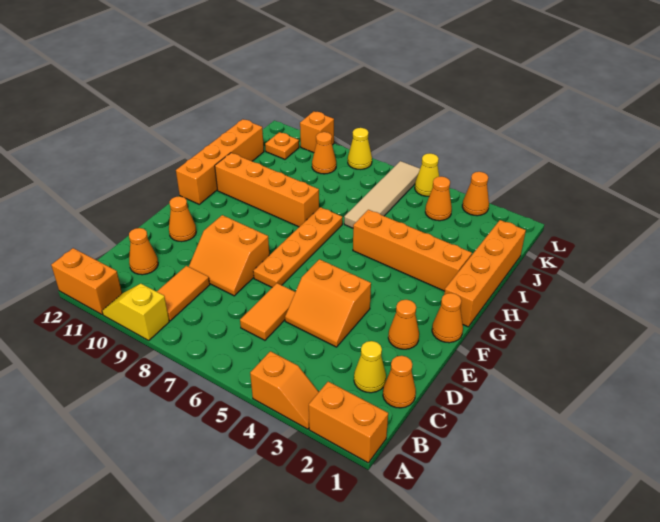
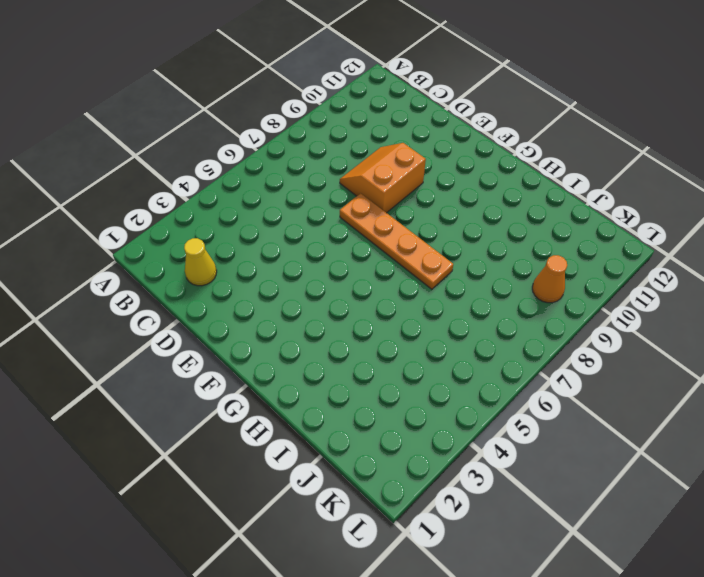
none -> orange 1x2 brick [309,382,388,463]
none -> orange 1x2 slope [250,351,319,429]
none -> yellow 1x2 slope [102,284,169,340]

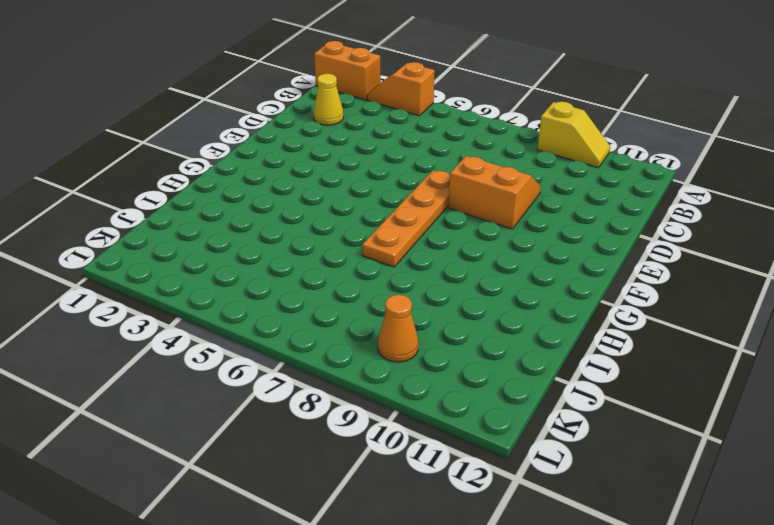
none -> orange 1x2 brick [51,248,122,315]
none -> orange 1x2 tile [157,266,210,321]
none -> orange 1x1 cone [383,356,416,408]

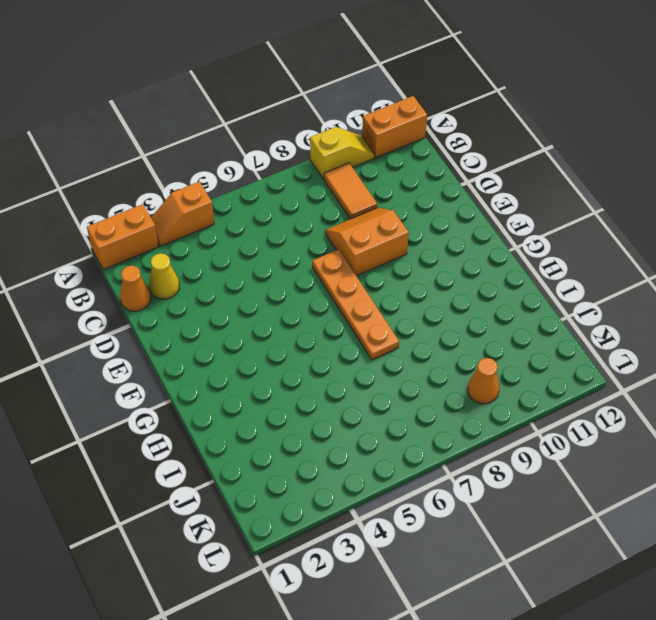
none -> orange 1x2 tile [240,283,295,340]
none -> orange 1x1 cone [129,228,158,275]
none -> orange 2x2 slope [285,259,371,347]

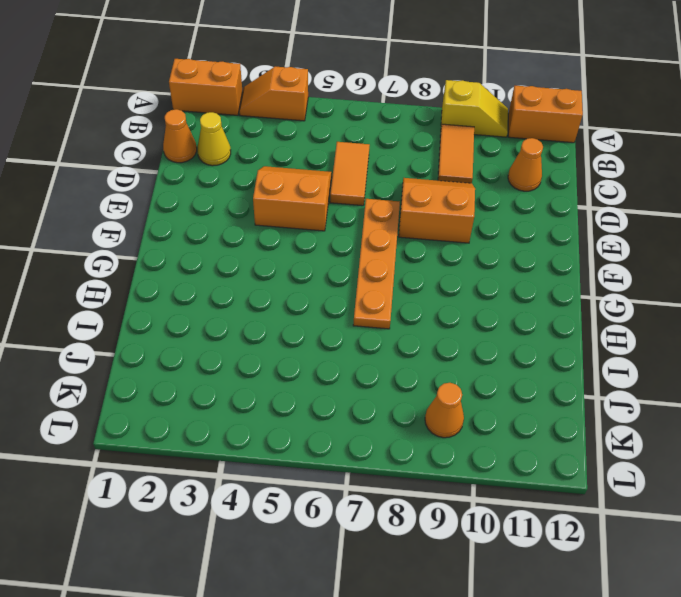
none -> orange 1x1 cone [388,300,419,349]
none -> orange 1x1 cone [169,196,196,242]
none -> orange 1x1 cone [432,293,463,343]

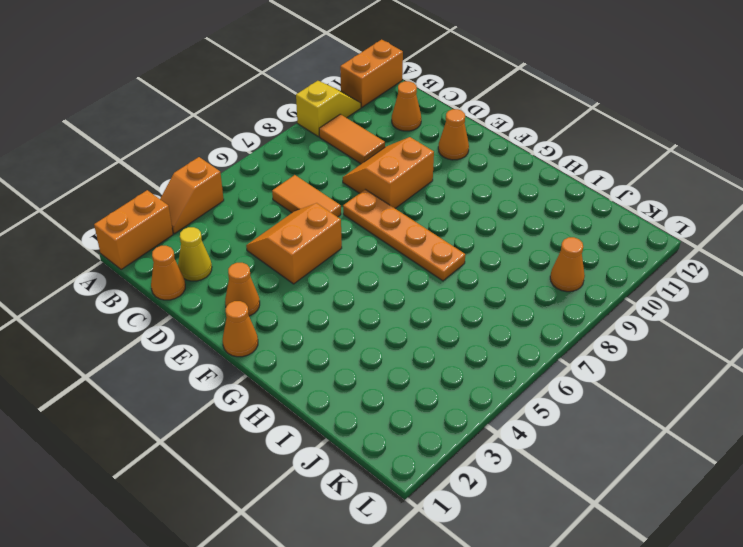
none -> orange 1x4 brick [444,220,526,327]
none -> orange 1x4 brick [176,119,264,204]
none -> orange 1x4 brick [353,210,472,291]

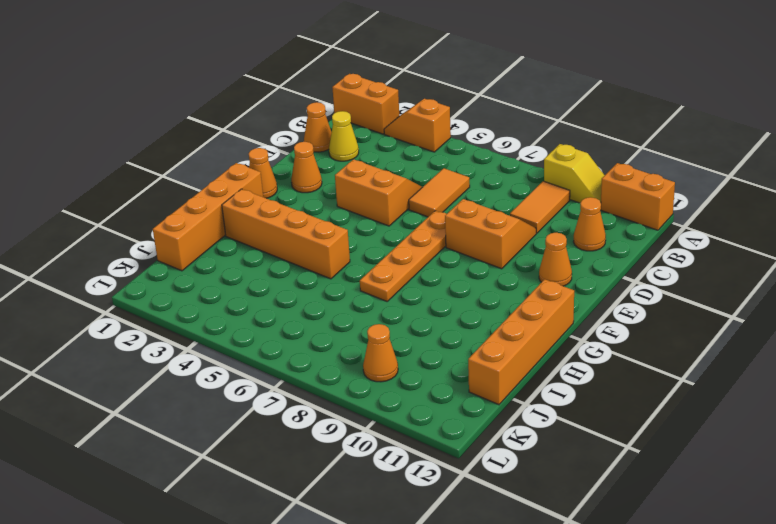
none -> orange 1x4 brick [215,153,319,227]
none -> tan 1x4 tile [344,161,420,228]
none -> orange 1x1 cone [425,176,452,221]

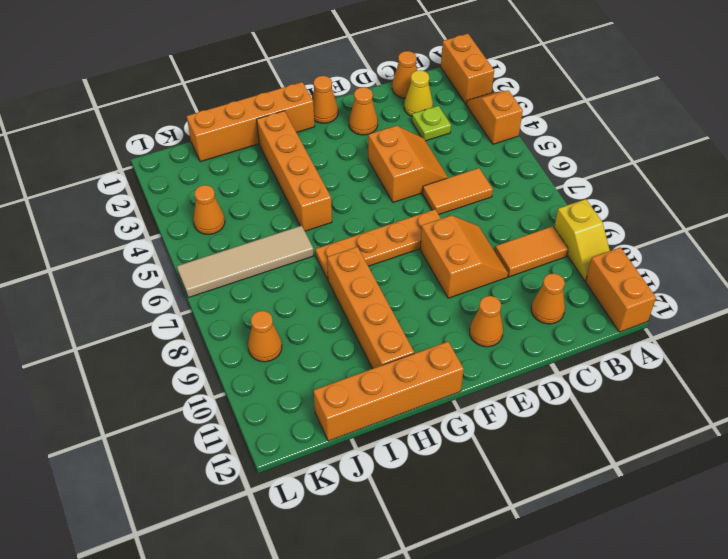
lime 1x1 plate [412,106,451,141] -> none
none -> orange 1x1 plate [265,132,299,159]
none -> orange 1x1 cone [462,172,489,216]
none -> yellow 1x1 cone [415,153,439,196]

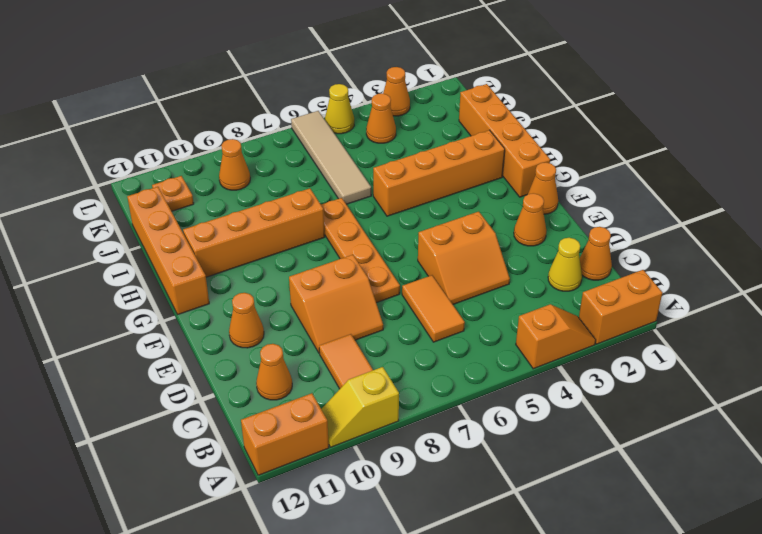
none -> yellow 1x1 cone [348,128,372,169]
none -> orange 1x1 brick [300,111,334,153]

